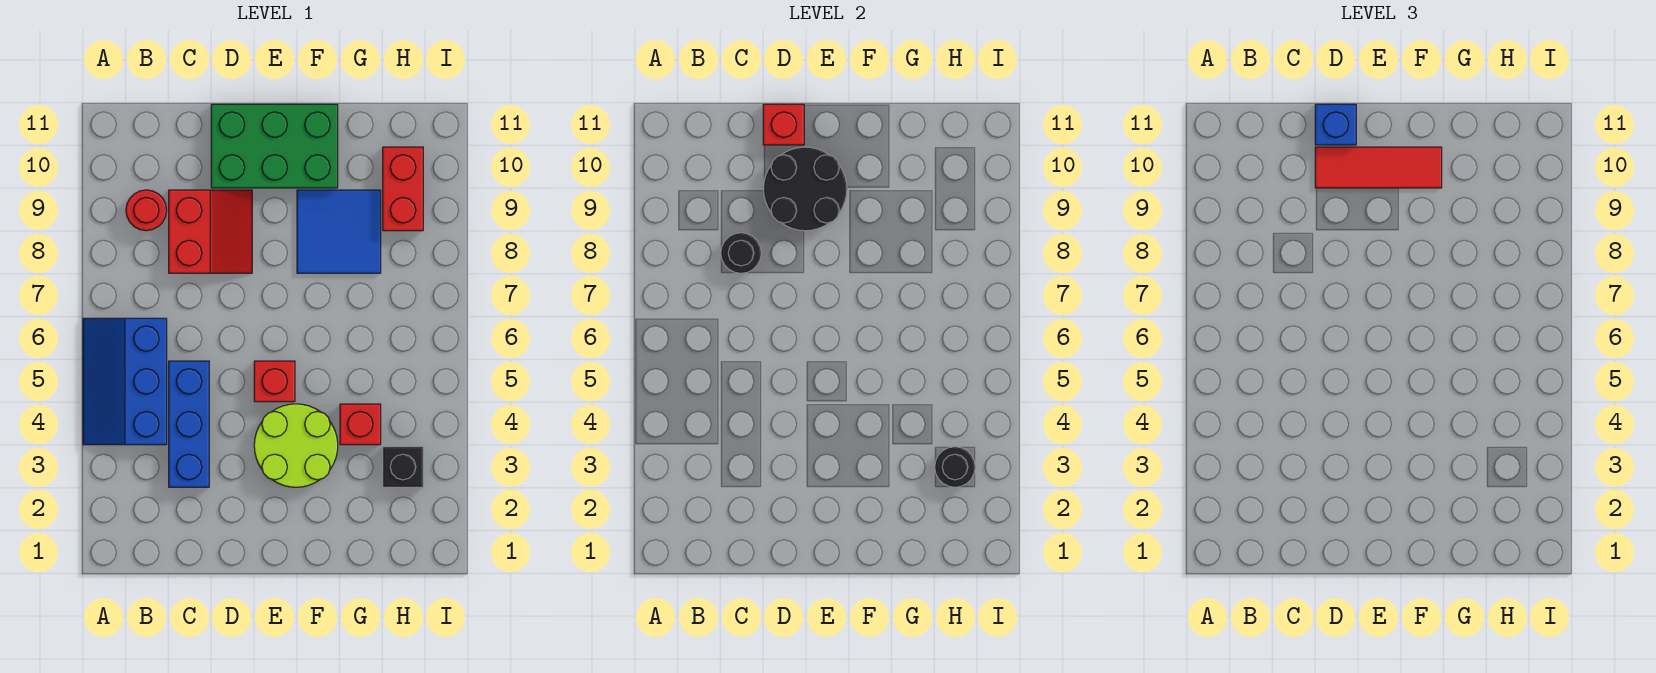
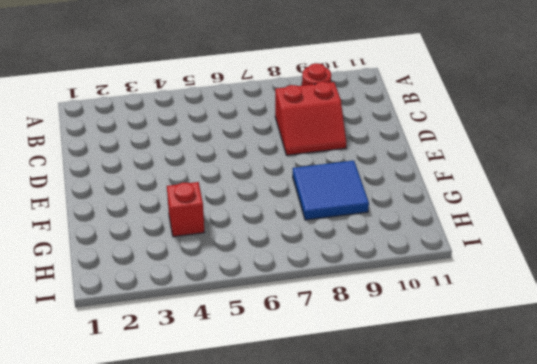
none -> blue 2x3 slope [83,318,167,445]
none -> blue 1x3 brick [169,361,209,487]
none -> green 2x3 brick [211,104,338,188]

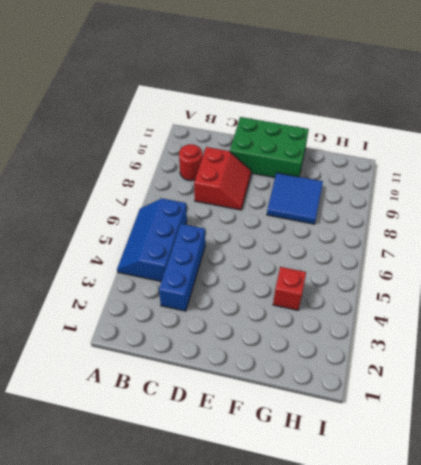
none -> lime 2x2 round brick [254,404,338,487]
none -> red 1x1 brick [254,361,295,402]
none -> black 1x1 brick [383,447,423,487]

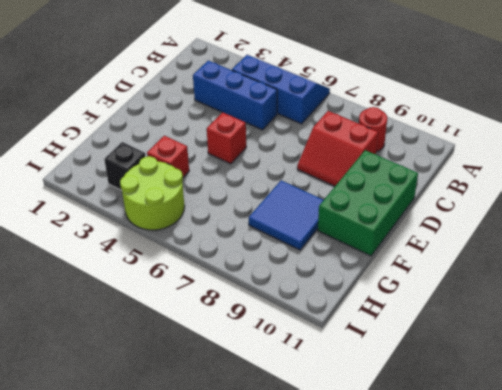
lime 2x2 round brick [120,156,185,230] -> lime 2x2 round brick moved to [254,404,338,487]
none -> red 1x2 brick [383,147,423,231]
none -> black 1x1 round brick [721,233,761,273]
none -> black 2x2 round brick [764,147,847,231]

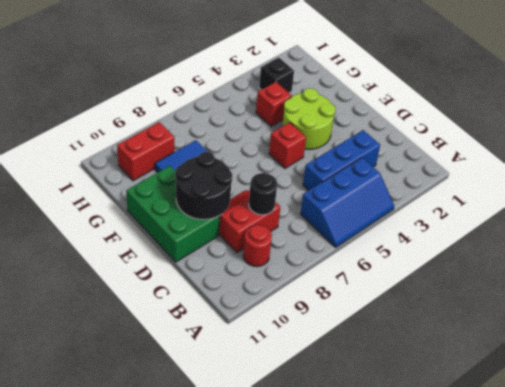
none -> red 1x1 brick [763,104,804,145]
none -> black 1x1 round brick [935,447,975,487]
none -> red 1x3 tile [1315,147,1442,188]

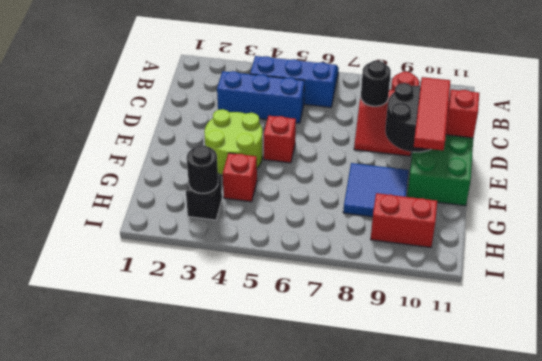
none -> blue 1x1 brick [1315,104,1356,145]

